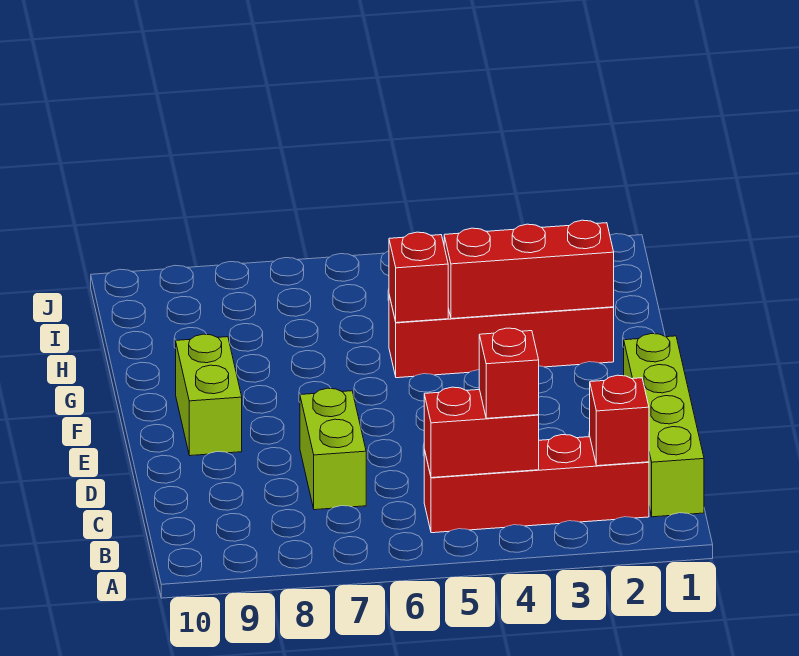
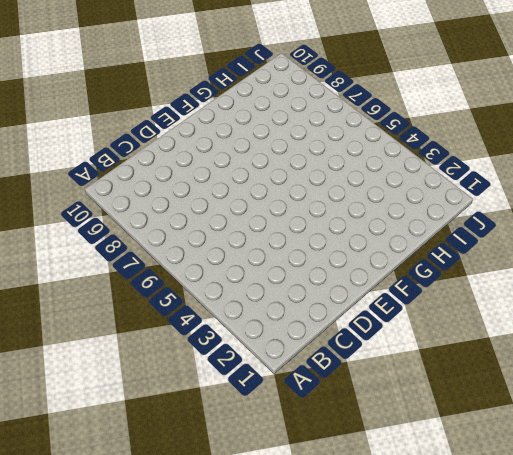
none -> lime 1x4 brick [624,334,704,517]
none -> red 1x4 brick [424,435,649,533]

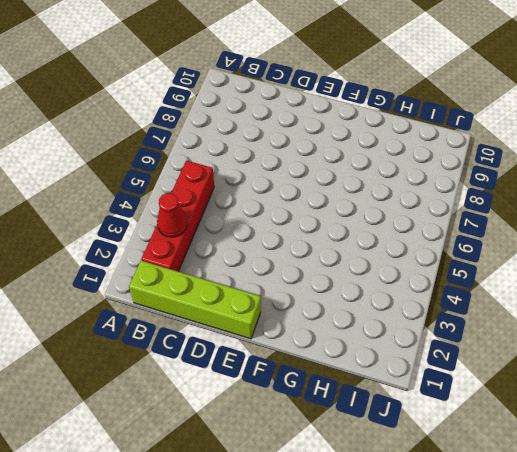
red 1x1 cone [157,193,187,237] -> none
none -> lime 1x2 brick [300,388,366,510]
none -> lime 1x2 brick [176,334,242,456]

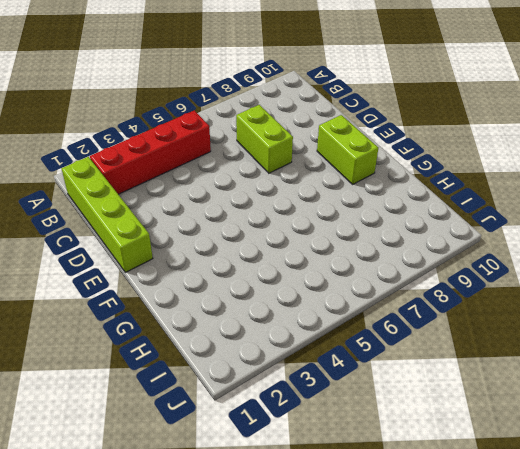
none -> red 1x4 brick [389,295,614,378]
none -> red 1x1 brick [590,375,649,466]

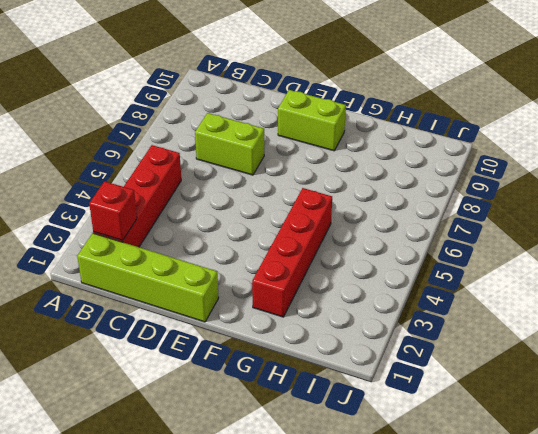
none -> red 1x2 brick [424,387,539,478]
none -> red 1x3 brick [444,220,614,319]

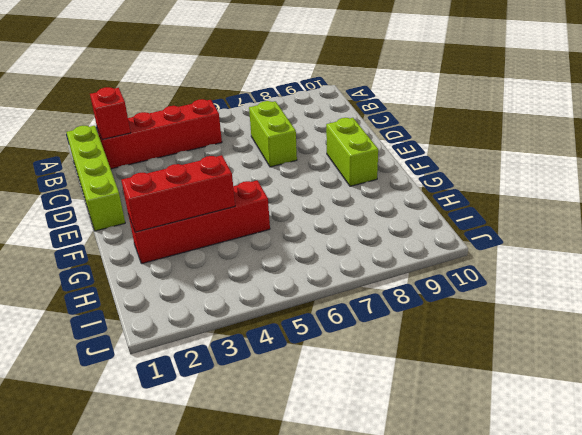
none -> red 1x2 brick [424,387,539,478]
none -> red 1x1 brick [389,232,448,323]

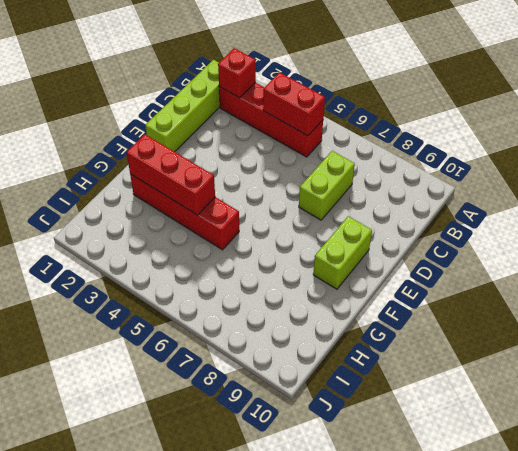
none -> red 1x1 brick [389,232,448,323]
none -> red 1x1 brick [479,328,539,418]

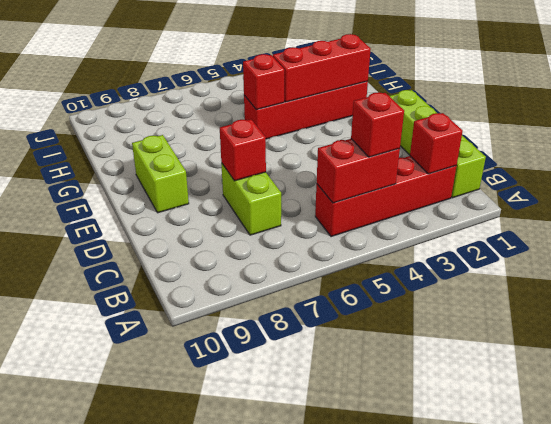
red 1x1 brick [220,119,266,181] -> none

